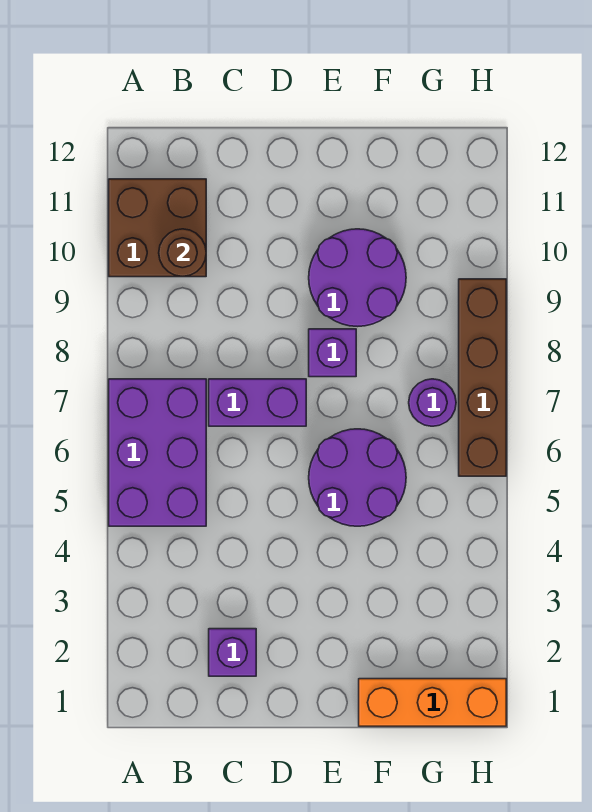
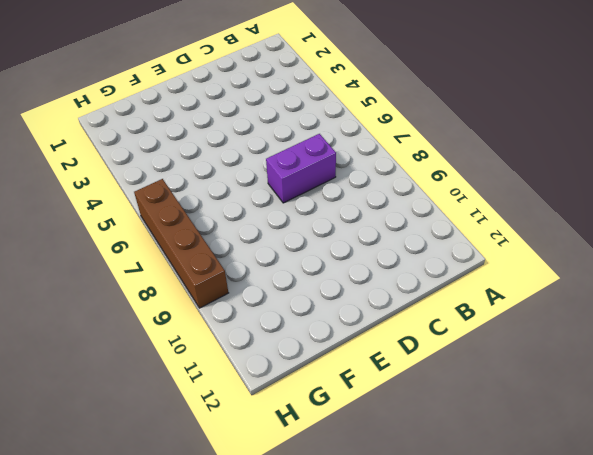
none -> purple 2x3 brick [109,379,206,526]
none -> brown 2x2 brick [109,179,206,277]

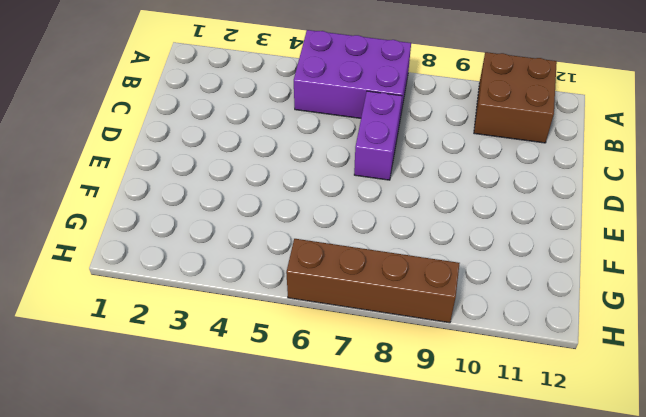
none -> purple 1x1 brick [209,629,256,676]
none -> purple 2x2 round brick [309,429,406,526]

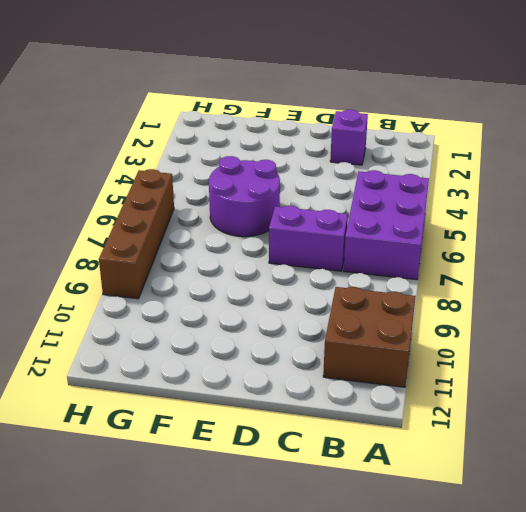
none -> purple 1x1 brick [309,329,356,377]
none -> purple 2x2 round brick [309,229,406,326]

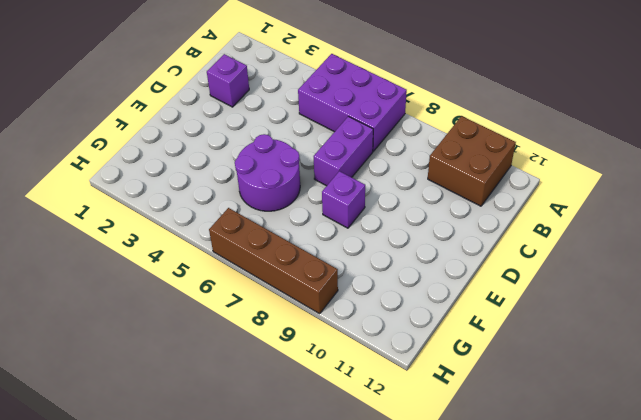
none -> purple 2x2 round brick [309,229,406,326]
none -> orange 1x3 brick [359,679,506,726]

